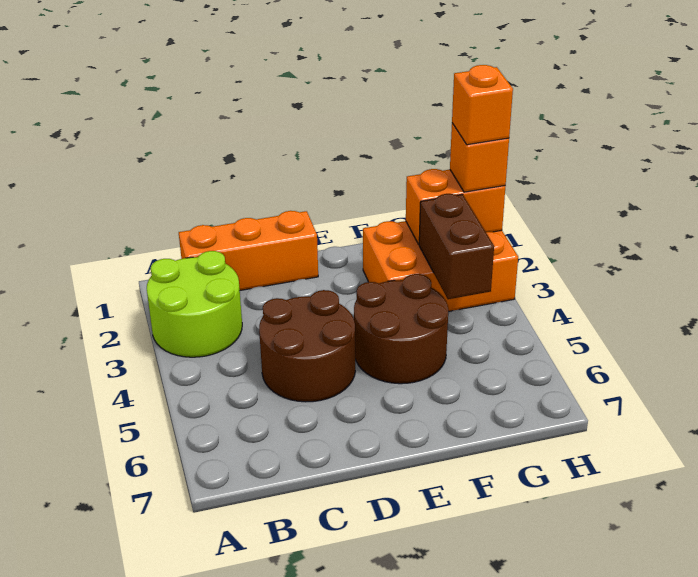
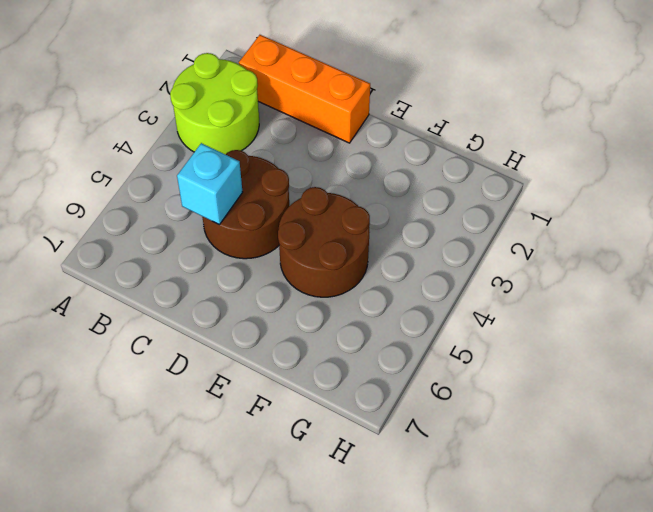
cyan 1x1 brick [177,143,243,225] -> none
none -> orange 2x3 brick [363,221,518,311]
none -> orange 1x2 brick [406,169,505,244]

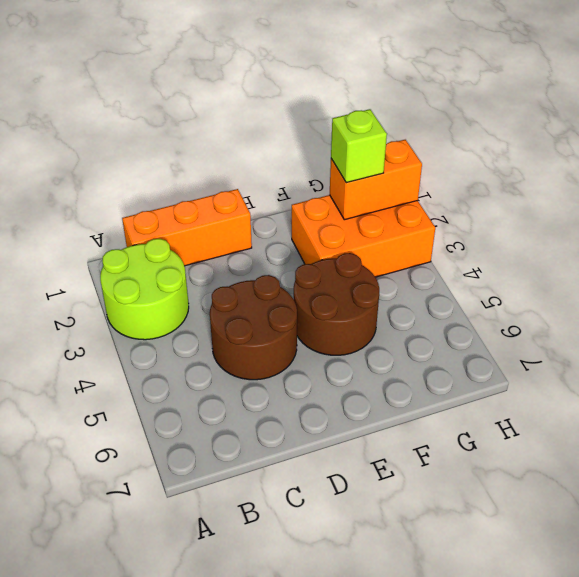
lime 1x1 brick [331,109,387,183] -> none
none -> brown 1x2 brick [419,194,494,299]
none -> orange 1x1 brick [450,123,509,192]

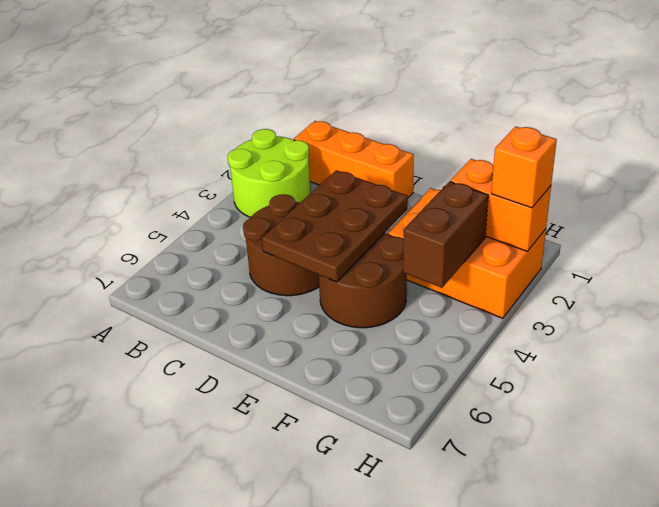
brown 2x3 plate [262,170,408,282] -> none
none -> orange 1x1 brick [452,65,513,145]

